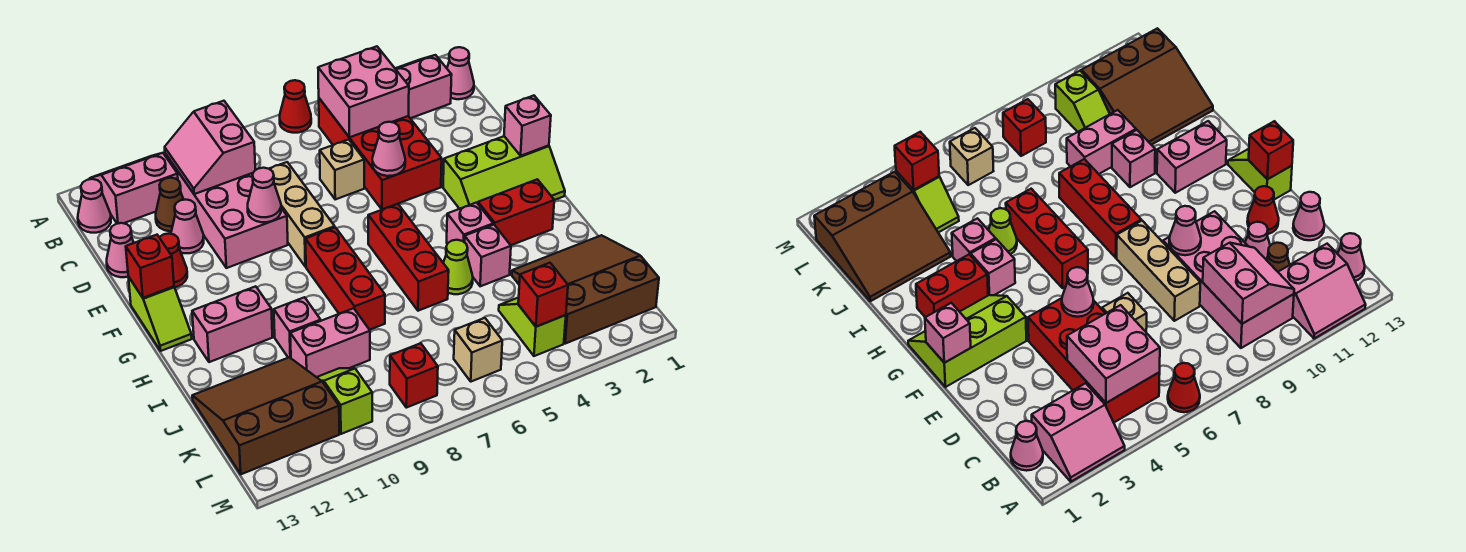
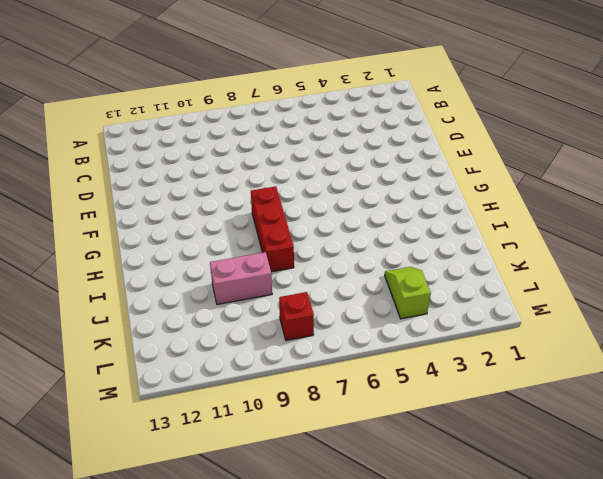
none -> pink 2x2 slope [395,55,452,118]
none -> red 1x1 cone [280,80,311,133]
none -> pink 2x2 slope [90,153,178,224]
none -> pink 1x1 cone [447,47,474,99]

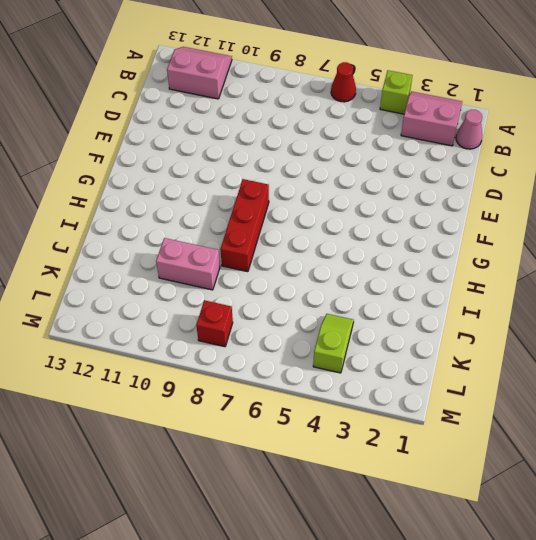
lime 1x1 brick [380,70,413,114] -> none
none -> red 2x4 brick [319,98,442,209]
none -> pink 2x4 brick [165,153,288,268]
none -> pink 1x1 cone [78,179,111,233]
none -> brown 1x1 cone [156,178,184,231]

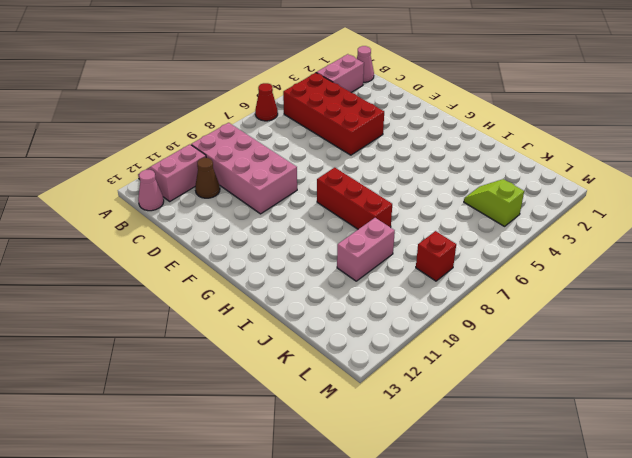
none -> tan 1x1 brick [320,139,364,199]
none -> tan 1x3 brick [269,162,335,267]
none -> pink 1x1 cone [171,200,204,253]
none -> pink 1x1 cone [107,223,134,277]

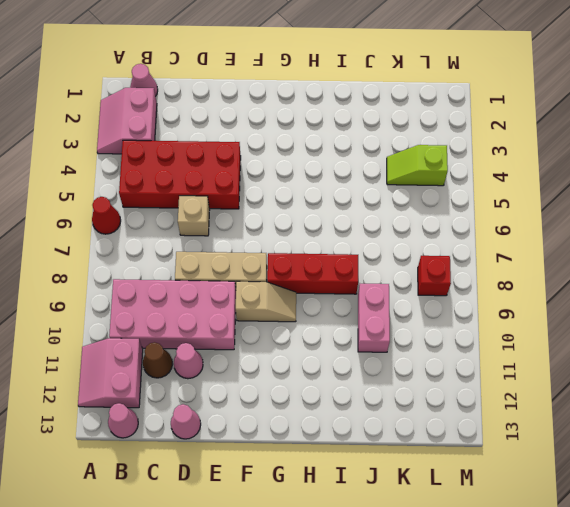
tan 1x2 slope [236,281,296,322] -> none
none -> red 1x1 cone [159,234,187,287]
none -> lime 2x3 slope [443,136,565,209]
none -> lime 1x2 slope [128,277,192,351]
none -> red 1x3 brick [368,204,449,311]

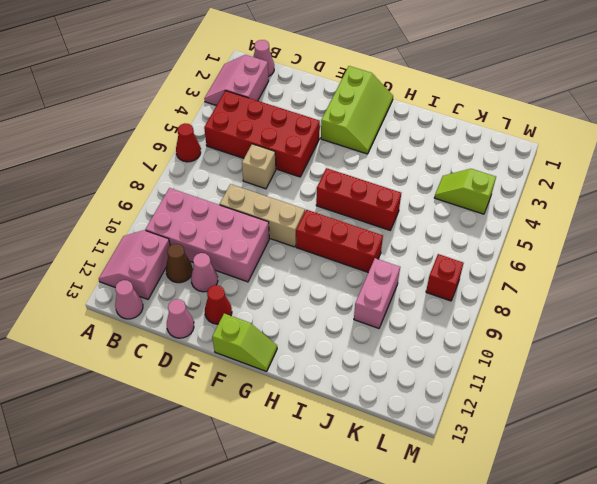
none -> red 1x2 brick [478,179,554,245]
none -> pink 1x1 brick [447,203,493,244]
none -> pink 1x2 brick [192,286,272,362]
none -> pink 1x1 brick [464,225,511,286]

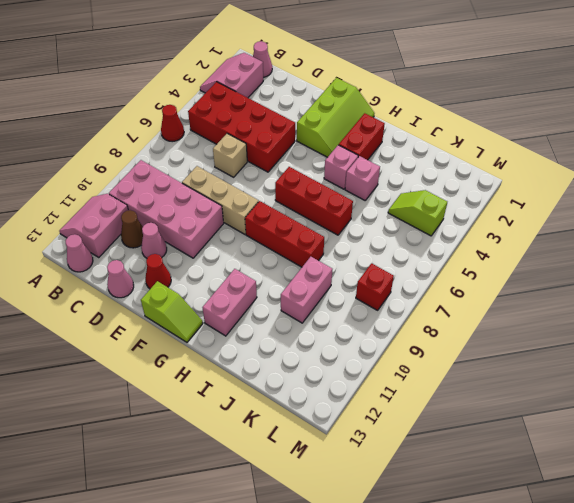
none -> lime 1x1 cone [443,240,473,294]
none -> pink 1x1 brick [274,297,321,358]
none -> brown 3x3 slope [512,235,659,344]
none -> brown 3x3 slope [192,357,339,474]

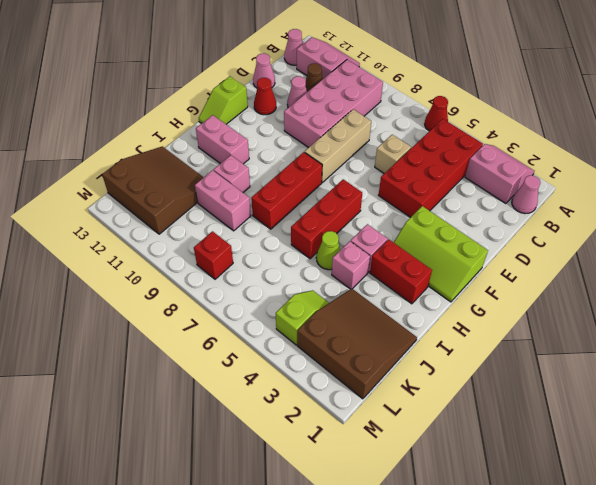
none -> lime 1x2 slope [317,368,372,434]
none -> tan 1x1 brick [454,318,502,382]
none -> pink 2x2 brick [318,46,409,138]
none -> pink 2x2 slope [165,101,255,194]

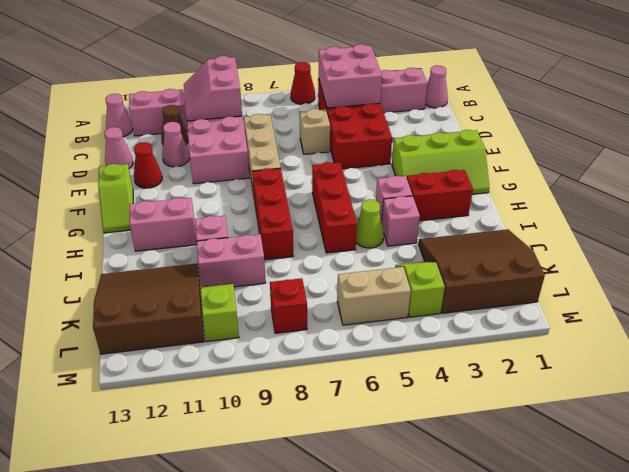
tan 1x2 brick [337,267,411,325] -> tan 1x1 brick [454,318,502,382]
none -> pink 1x1 cone [372,122,405,176]
none -> pink 1x1 cone [248,168,281,222]
none -> pink 1x1 brick [504,96,551,156]
none -> red 1x1 brick [126,235,174,298]

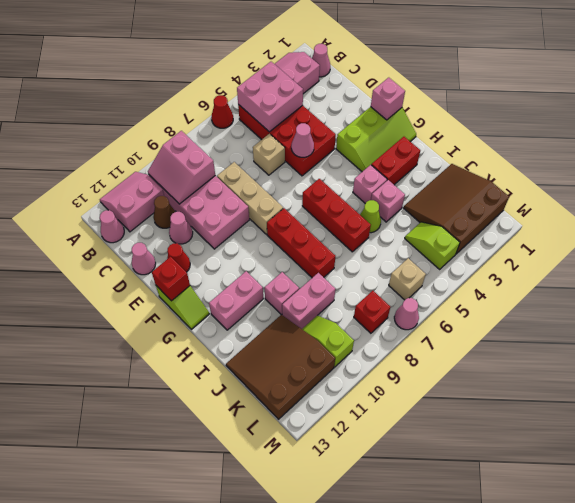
pink 1x1 cone [394,298,419,330] -> pink 1x1 cone moved to [248,168,281,222]
none -> red 1x1 brick [518,263,568,327]

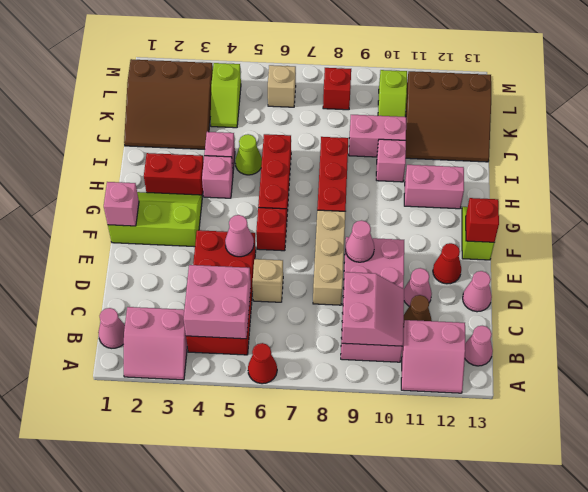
red 1x1 brick [256,208,287,251] -> red 1x1 brick moved to [518,263,568,327]

